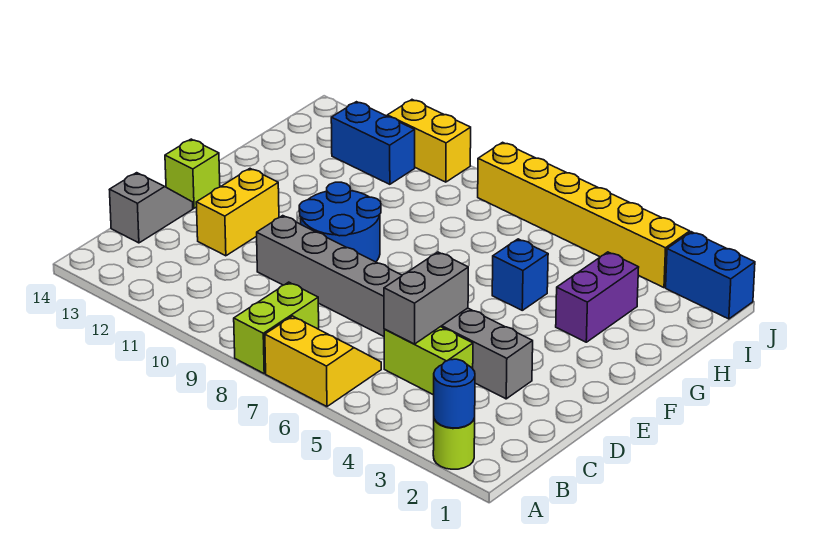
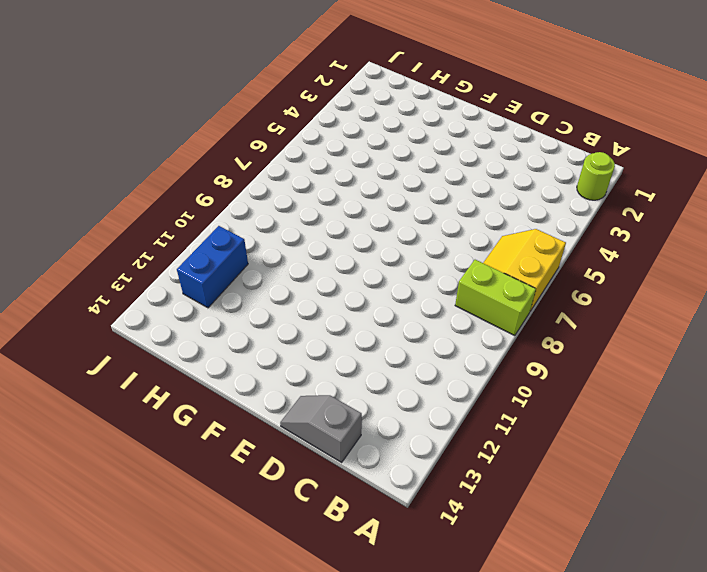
none -> lime 1x2 brick [384,327,473,395]
none -> grey 1x8 brick [257,216,533,399]
none -> yellow 1x2 brick [196,169,279,256]

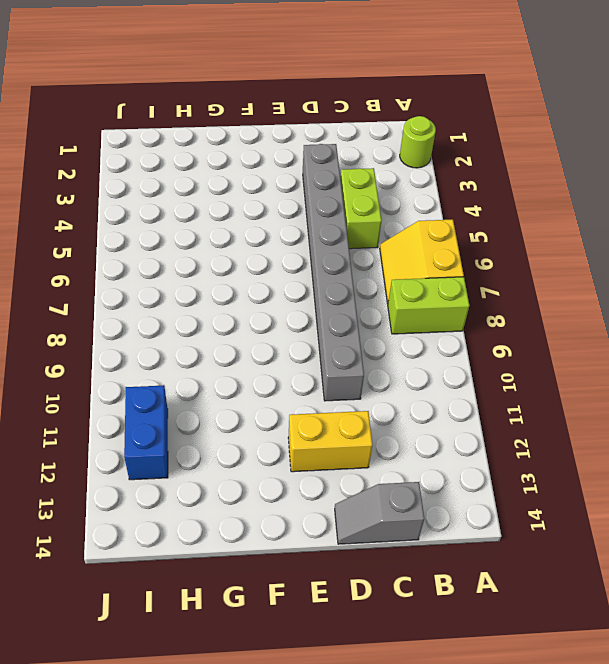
none -> blue 2x2 round brick [299,182,381,262]
none -> lime 1x1 brick [165,139,220,208]
none -> purple 1x2 brick [556,252,639,342]

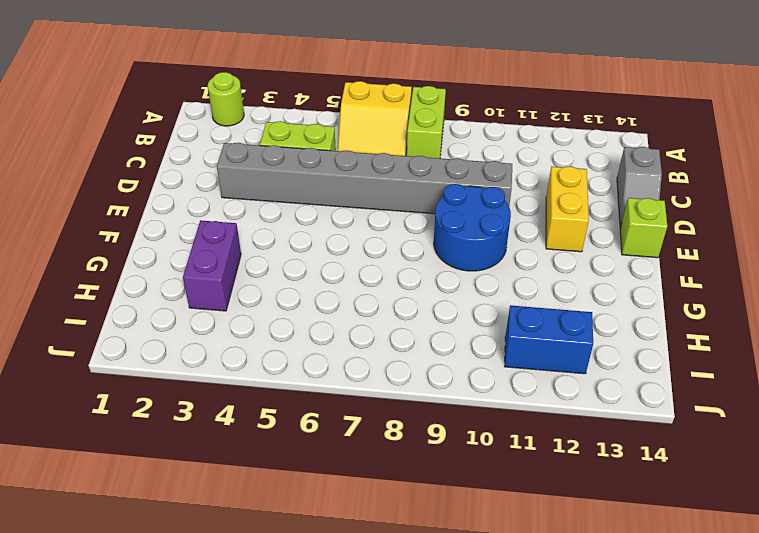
none -> blue 1x1 brick [492,239,548,310]
none -> blue 1x2 brick [666,232,755,319]
none -> yellow 1x6 brick [478,142,690,288]

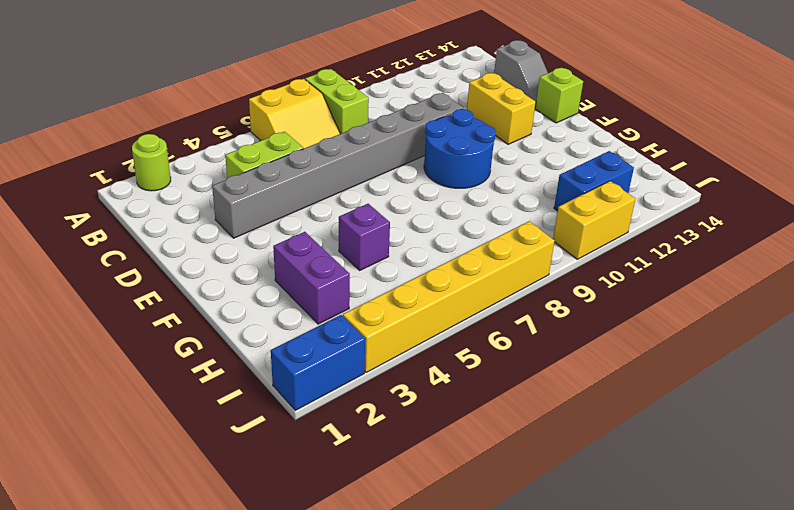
purple 1x1 brick [339,204,390,270] -> blue 1x1 brick [492,239,548,310]
none -> blue 1x1 round brick [434,359,475,428]
none -> grey 1x2 brick [384,252,468,344]

